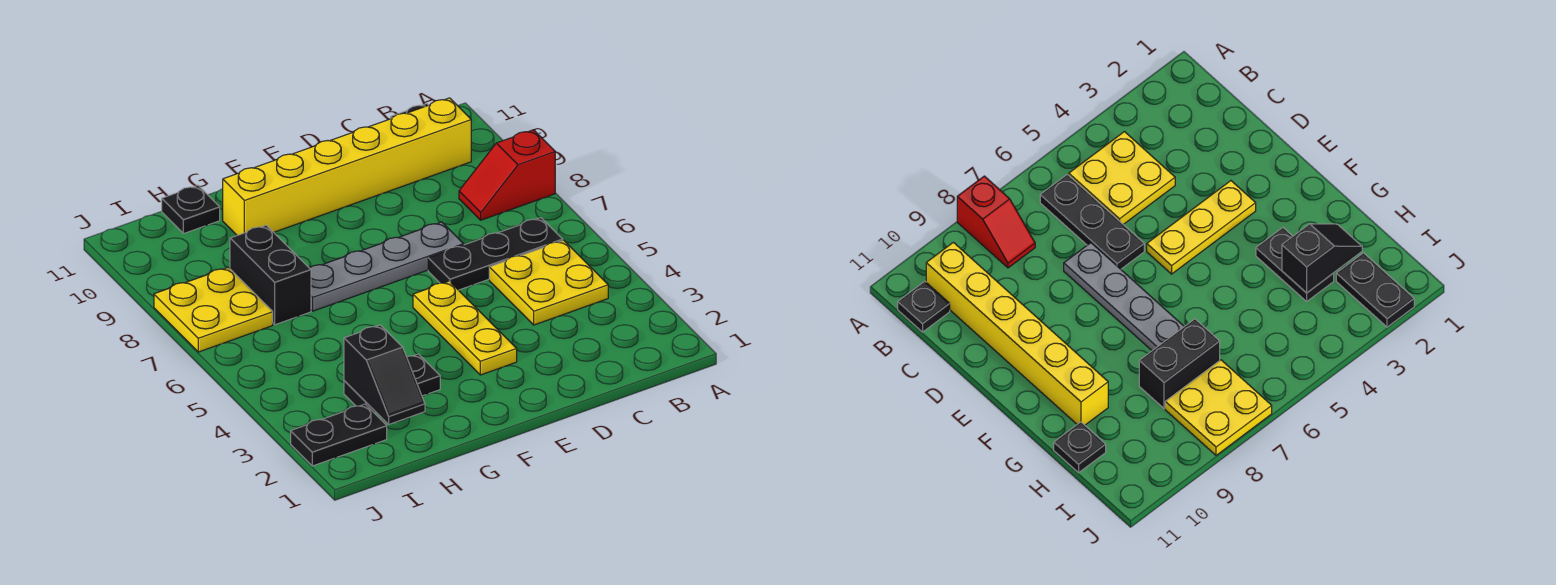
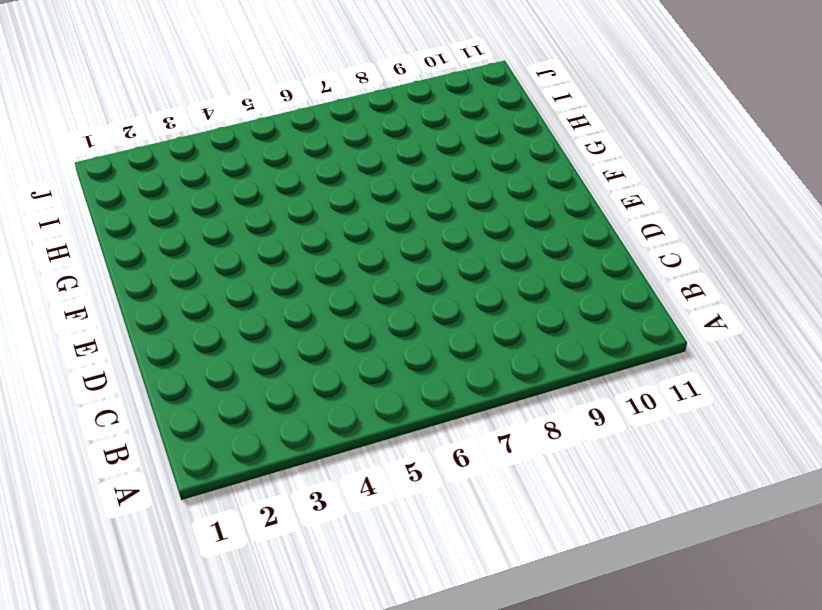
none -> red 1x2 slope [459,130,555,220]
none -> yellow 2x2 plate [489,240,608,325]
none -> black 1x3 plate [428,218,563,290]

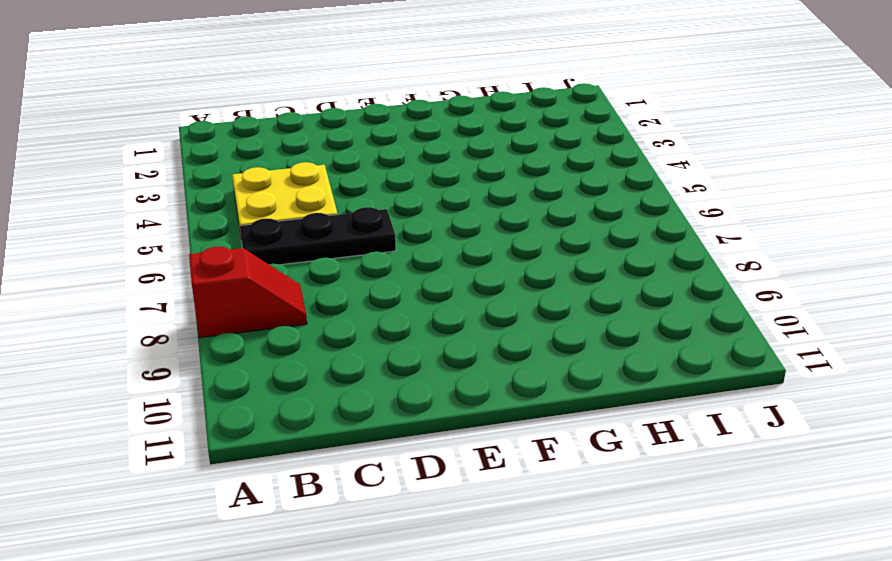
none -> yellow 1x6 brick [223,98,471,235]
none -> black 1x1 plate [898,281,950,332]
none -> grey 1x4 plate [310,222,464,311]

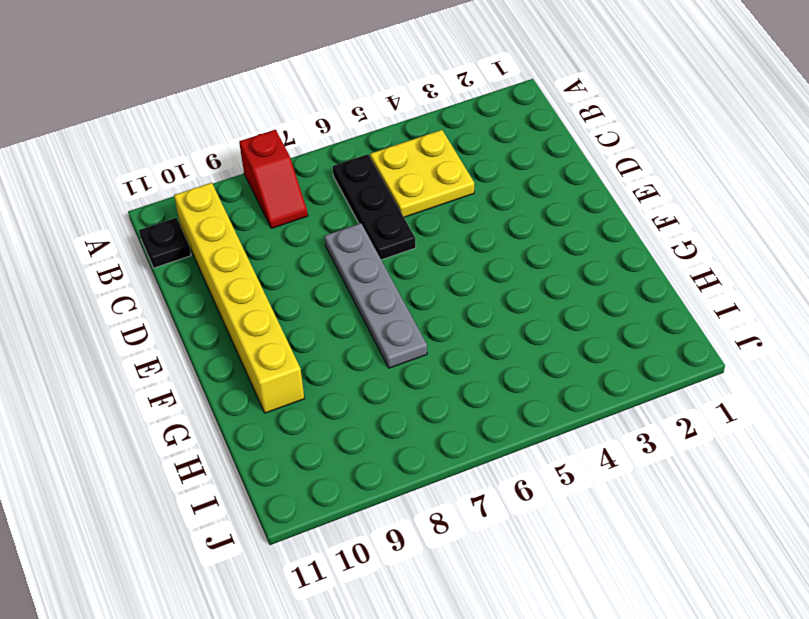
none -> yellow 1x3 plate [413,281,517,375]
none -> black 1x2 plate [344,354,440,413]
none -> black 1x2 brick [230,225,311,325]

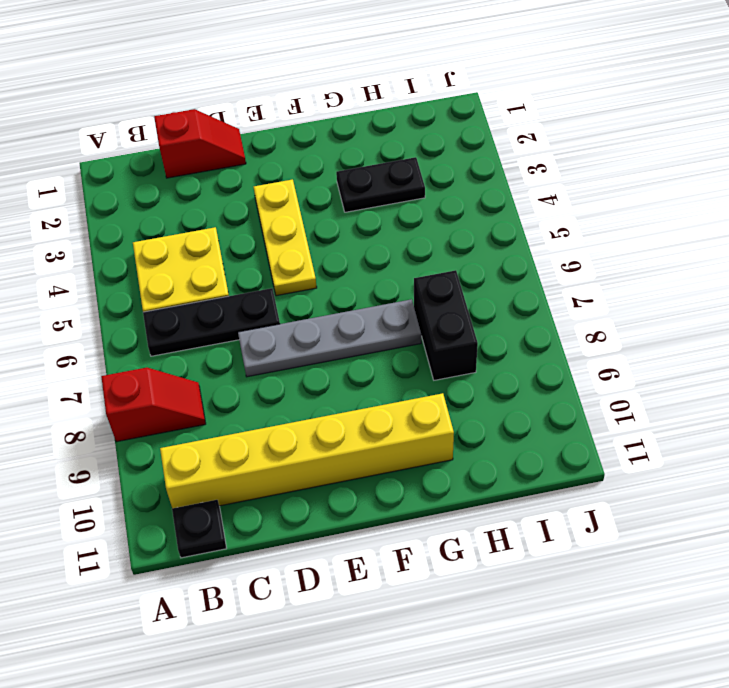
red 1x2 slope [154,109,246,178] -> none
none -> black 1x1 plate [162,185,220,234]
none -> black 1x2 plate [291,404,387,466]
none -> yellow 2x2 plate [154,267,273,352]

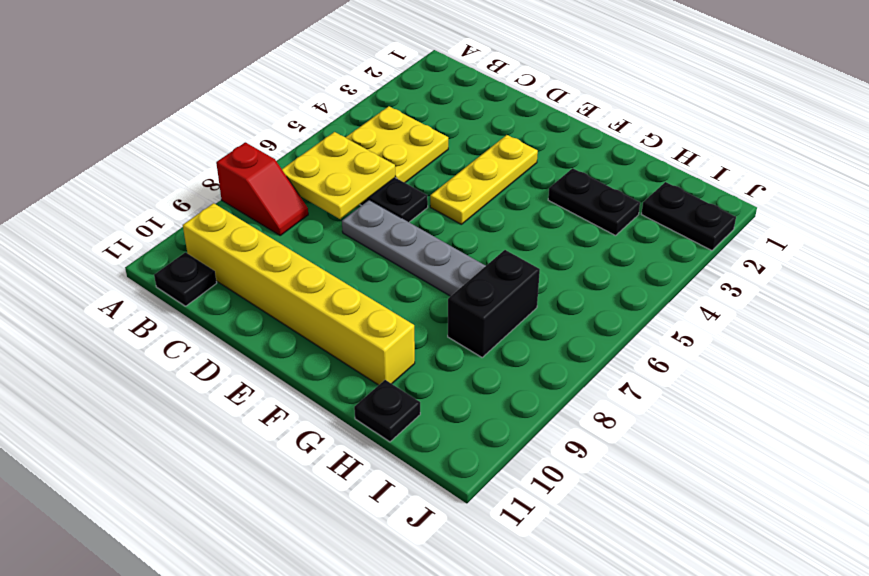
yellow 2x2 plate [282,132,395,219] -> yellow 2x2 plate moved to [154,267,273,352]
none -> black 1x2 slope [344,325,425,424]

